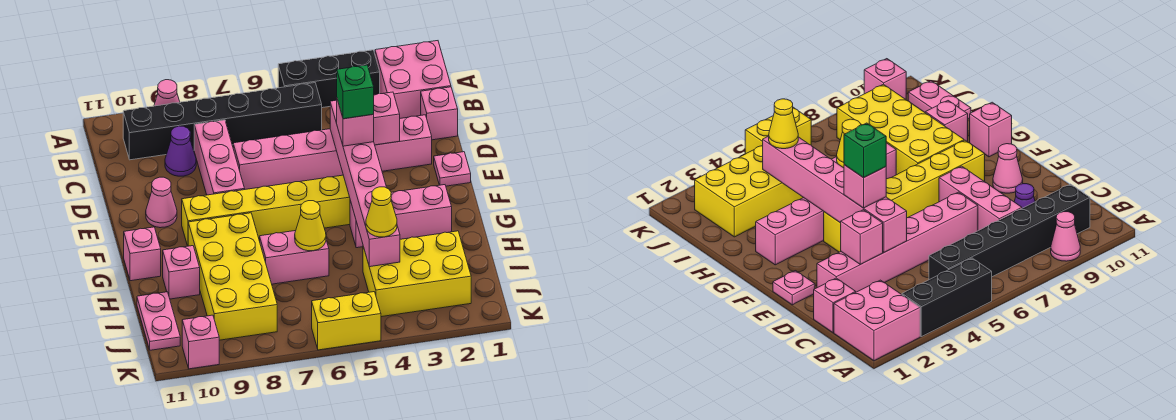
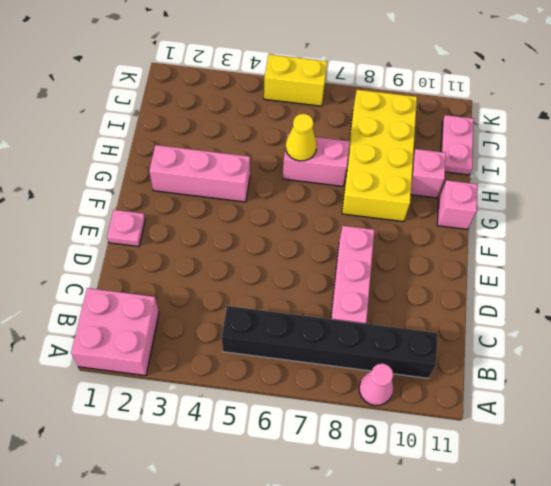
none -> black 1x3 brick [278,50,380,108]
none -> pink 1x1 brick [421,87,458,140]
none -> purple 1x1 cone [165,126,196,176]

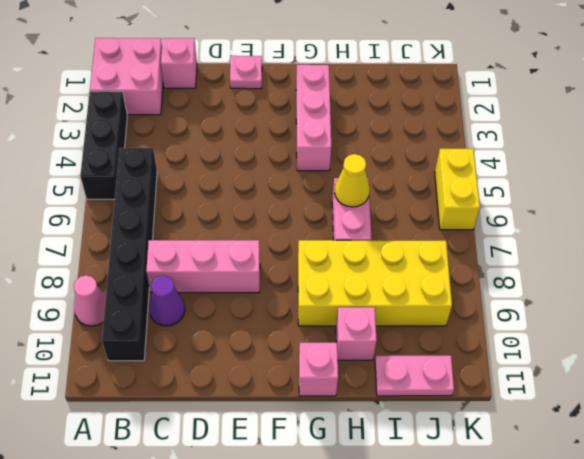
none -> pink 1x6 brick [233,115,432,189]
none -> pink 1x1 cone [146,177,177,228]
none -> yellow 1x6 brick [182,175,350,246]

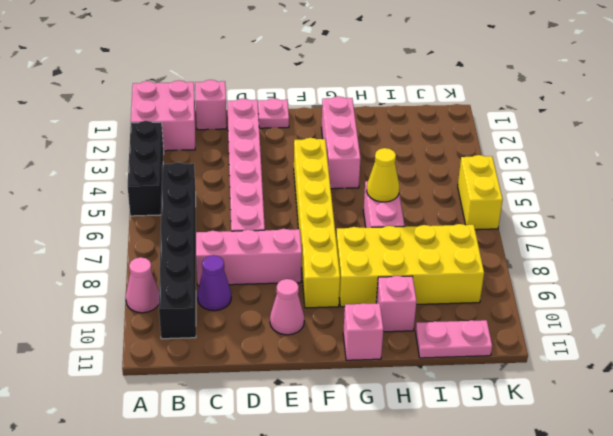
none -> yellow 2x3 brick [363,231,471,317]
none -> pink 1x1 brick [182,315,219,369]
none -> pink 1x1 brick [373,92,400,145]

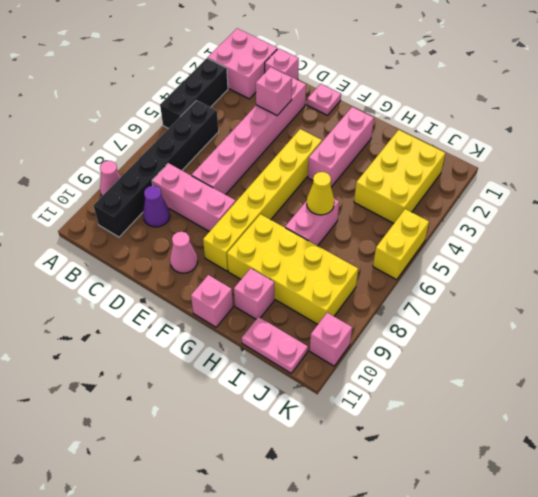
none -> pink 1x6 brick [330,100,400,267]
none -> pink 1x1 brick [337,100,374,146]
none -> yellow 1x1 cone [366,187,397,237]

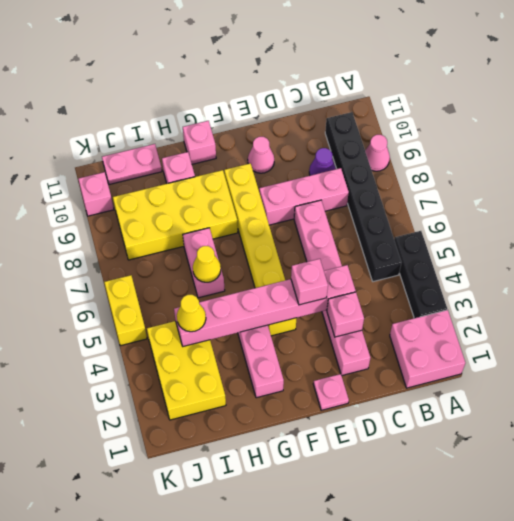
none -> pink 1x1 brick [421,87,458,140]
none -> green 1x1 brick [337,65,374,119]

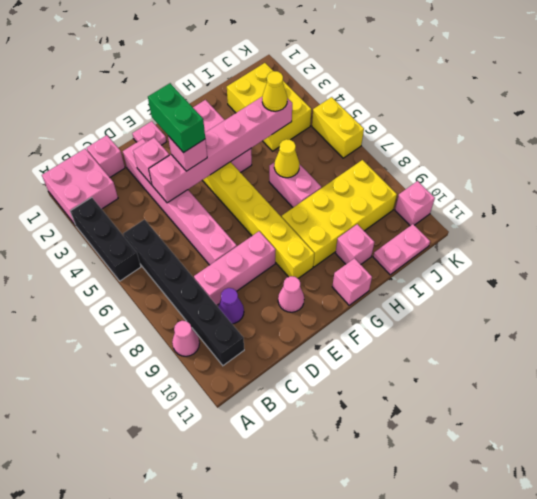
green 1x2 brick [148,83,205,153] -> green 1x1 brick [337,65,374,119]

